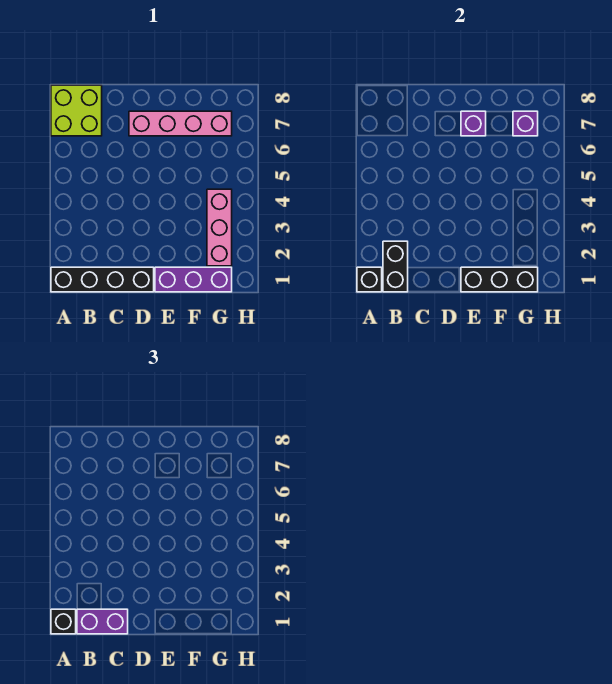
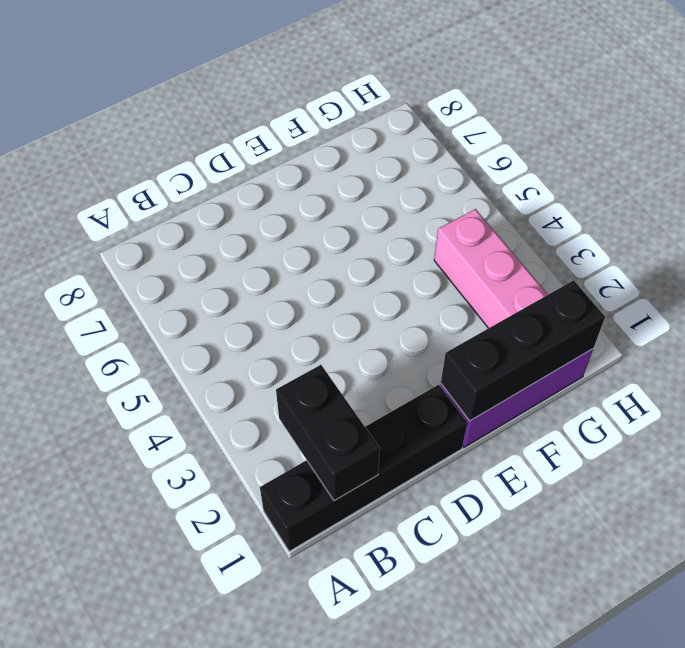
none -> lime 2x2 brick [51,85,102,136]
none -> pink 1x4 brick [129,111,232,136]
none -> black 1x1 brick [357,267,382,292]

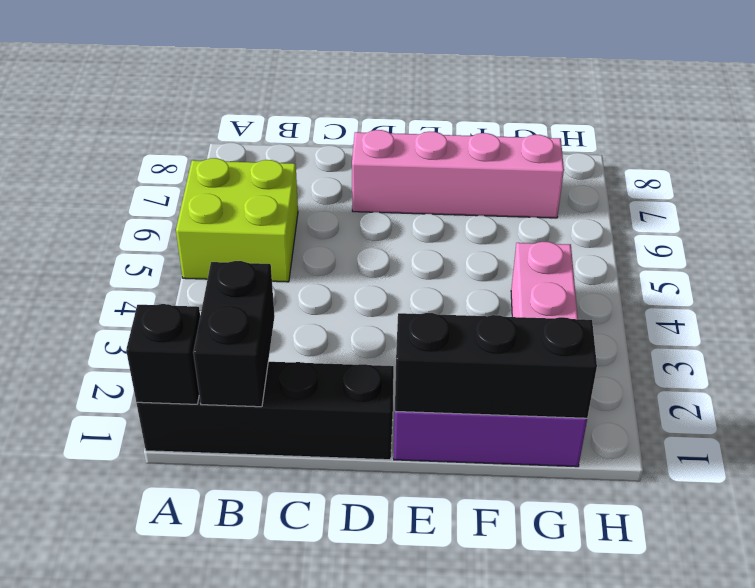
lime 2x2 brick [176,158,298,282] -> lime 2x2 brick moved to [51,85,102,136]
none -> purple 1x1 brick [461,111,486,136]
none -> purple 1x1 brick [513,111,538,136]
none -> black 1x1 brick [51,609,76,634]

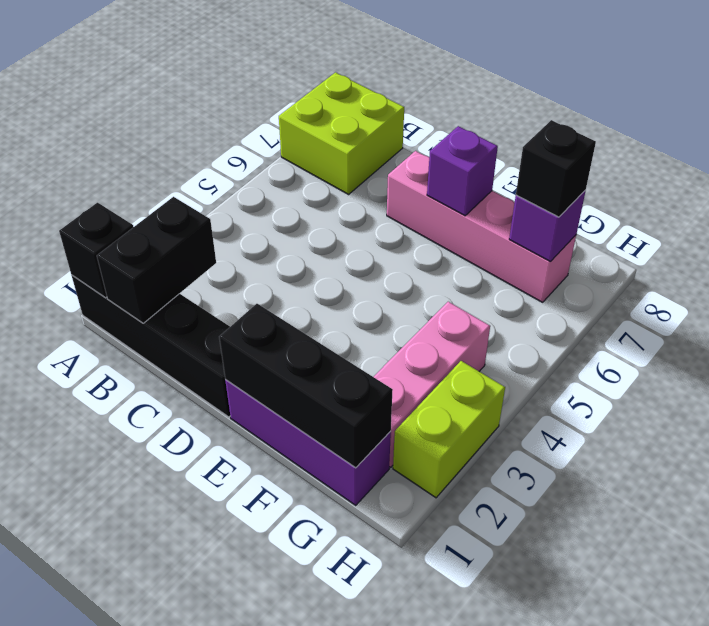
black 1x1 brick [516,120,596,217] -> black 1x1 brick moved to [51,609,76,634]
lime 1x2 brick [393,361,505,498] -> none
none -> purple 1x2 brick [77,609,128,634]

